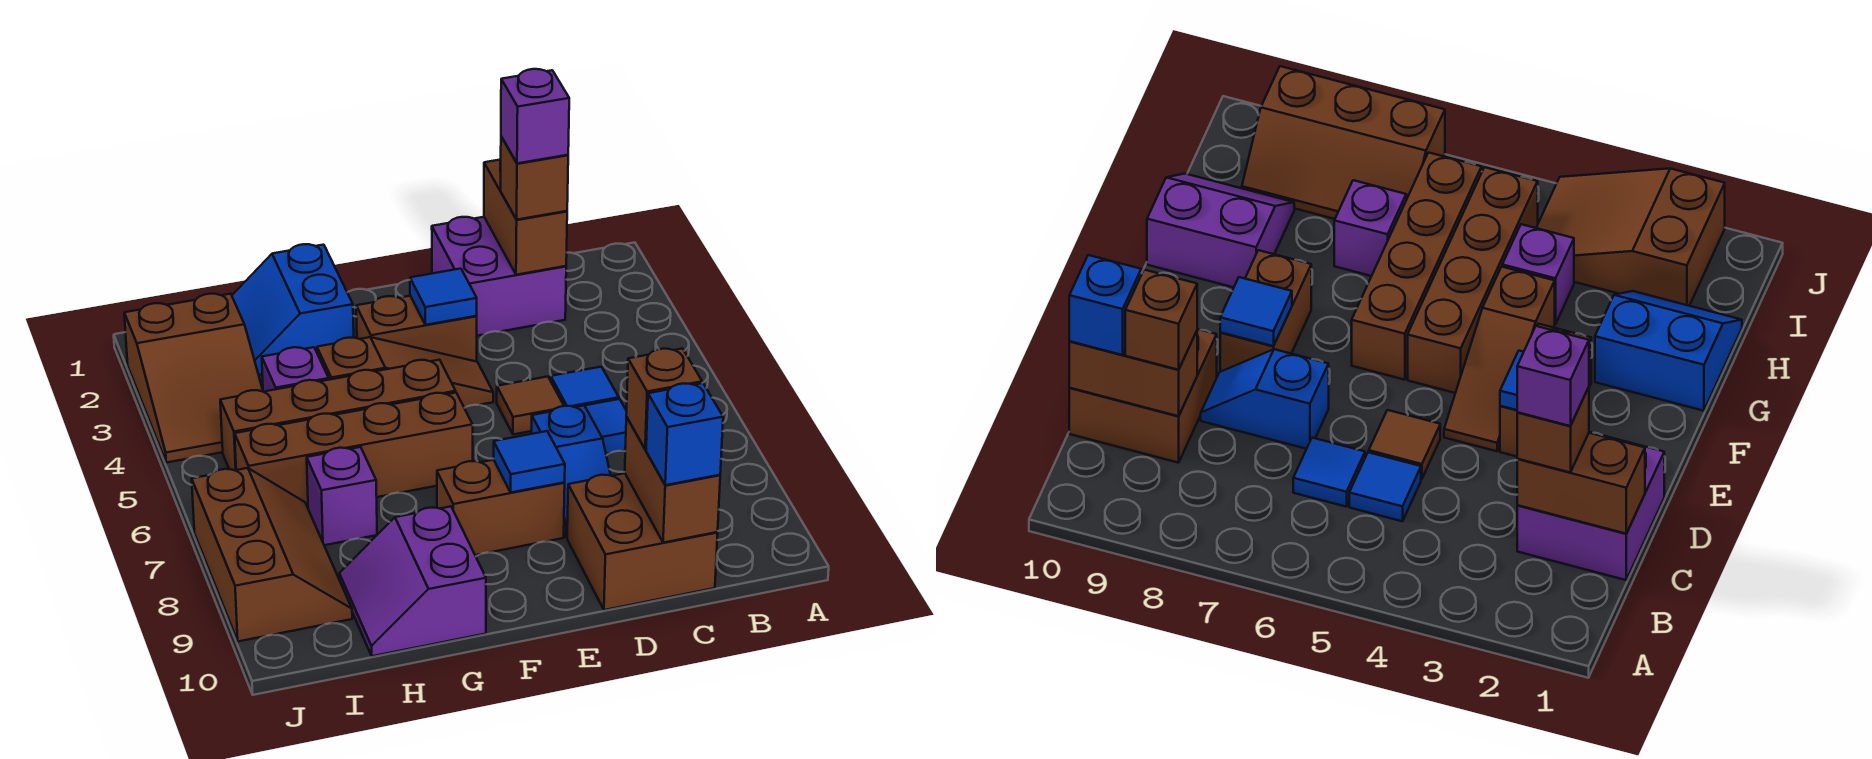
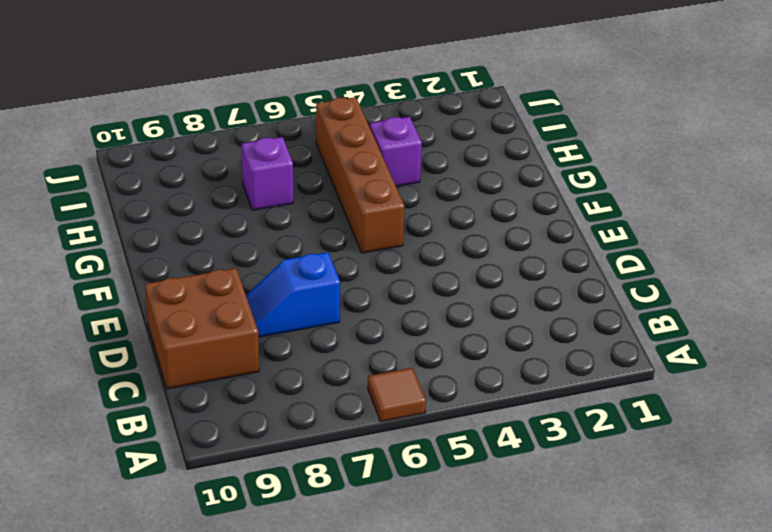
brown 1x1 tile [368,368,426,422] -> brown 1x1 tile moved to [497,377,564,435]
none -> purple 2x2 brick [432,217,566,336]
none -> blue 1x1 tile [551,367,619,407]
none -> blue 1x1 tile [585,399,627,454]

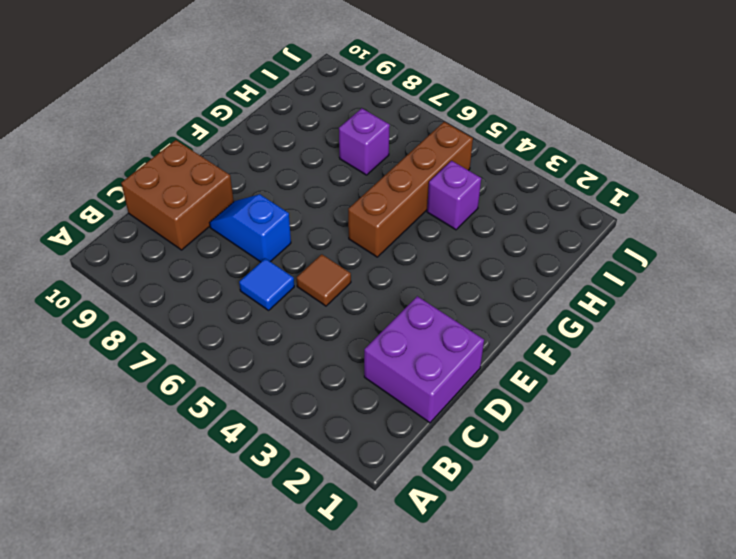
none -> blue 1x1 tile [551,367,619,407]
none -> brown 1x2 brick [356,296,477,362]
none -> brown 1x3 slope [317,337,493,408]

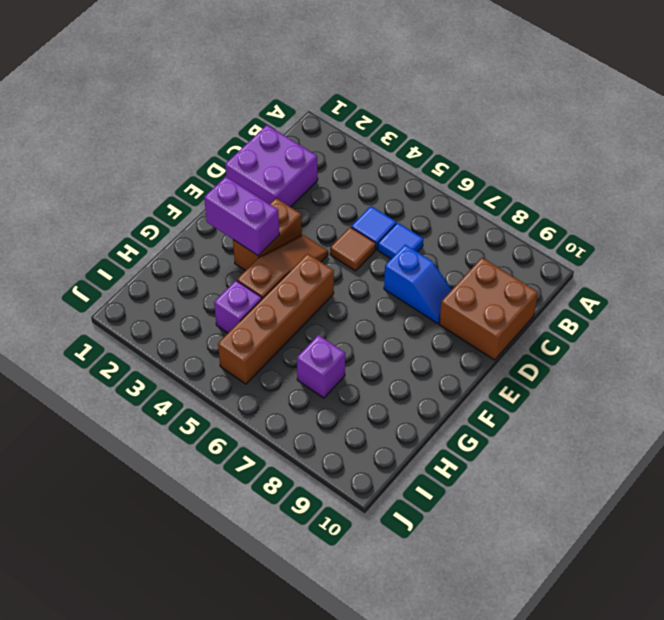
purple 1x2 brick [204,177,279,256] -> none
none -> brown 1x2 brick [437,460,565,555]
none -> brown 1x4 brick [235,393,473,507]
none -> blue 2x2 slope [232,244,354,375]

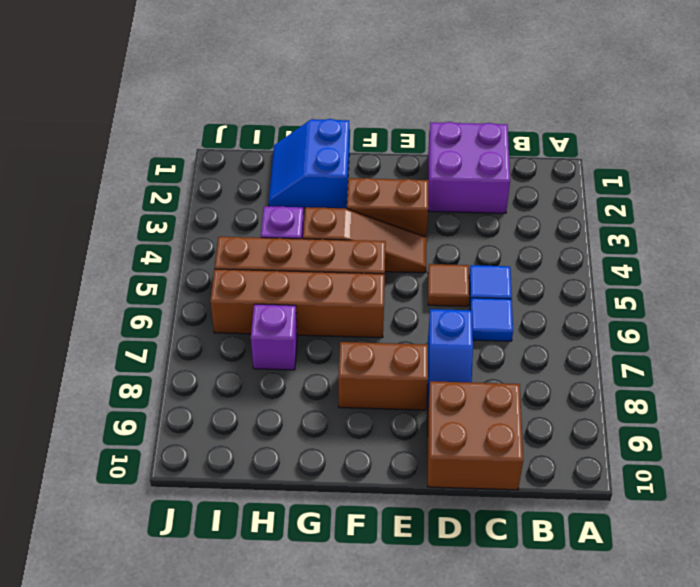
none -> purple 2x2 slope [339,507,486,656]
none -> brown 2x3 slope [124,294,263,463]
none -> brown 2x3 slope [192,468,352,641]

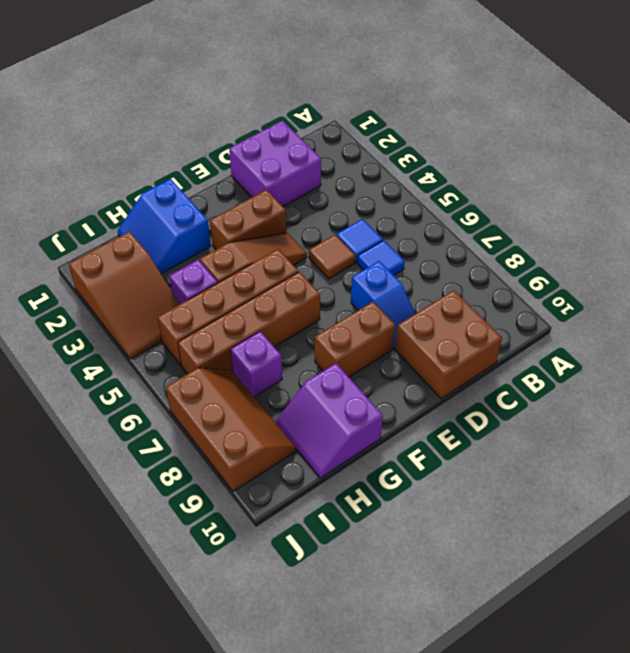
none -> brown 1x2 brick [484,160,567,275]
none -> brown 1x2 brick [625,417,720,543]
none -> blue 1x1 tile [410,269,477,325]

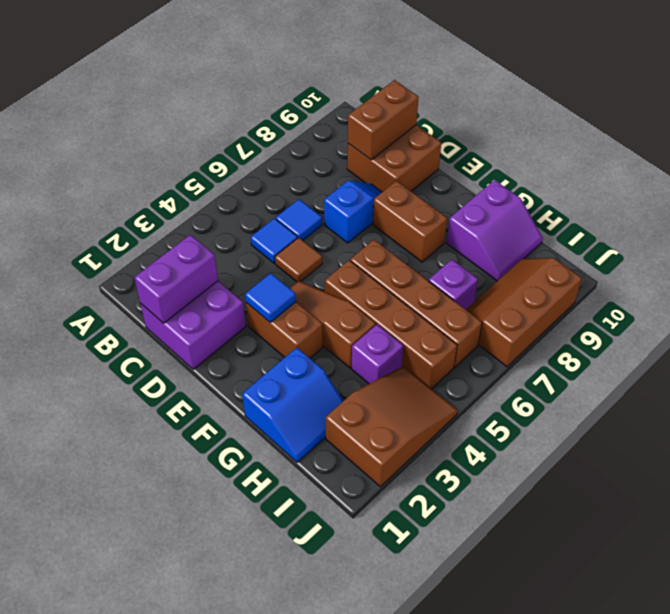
purple 1x2 brick [134,235,218,323] -> brown 1x2 brick [484,160,567,275]
none -> blue 1x1 tile [494,431,565,492]
none -> brown 1x1 brick [501,137,568,220]
none -> brown 1x1 brick [626,349,702,449]

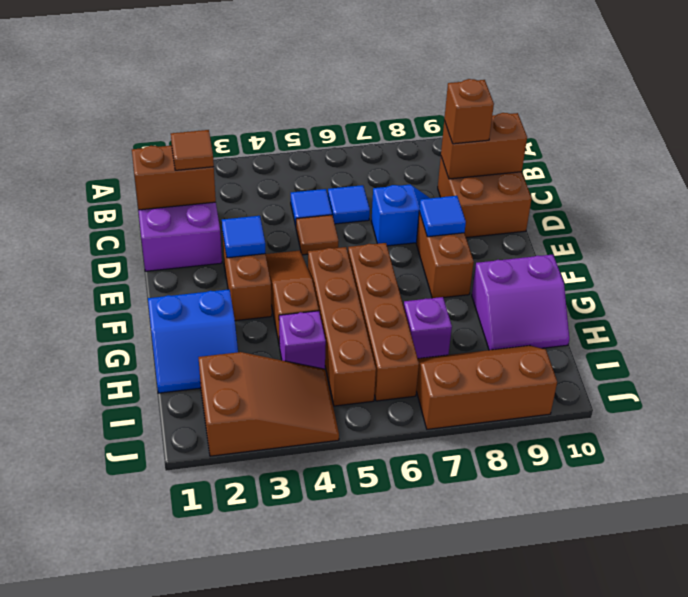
brown 1x1 tile [171,130,214,170] -> brown 1x1 brick [501,137,568,220]
none -> blue 1x1 brick [646,383,723,485]
none -> purple 1x1 brick [501,69,569,163]

